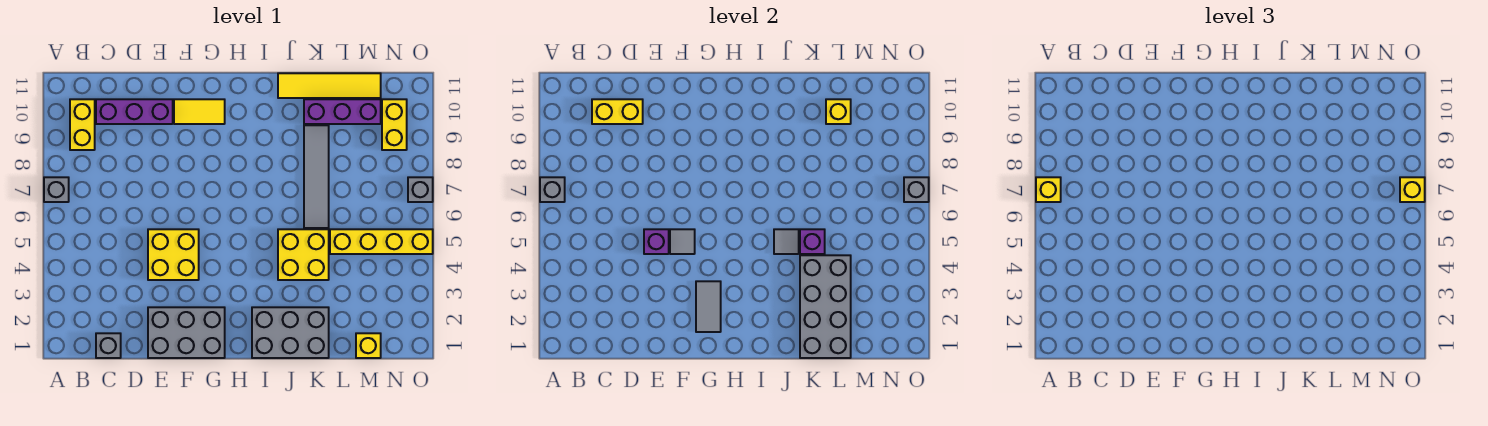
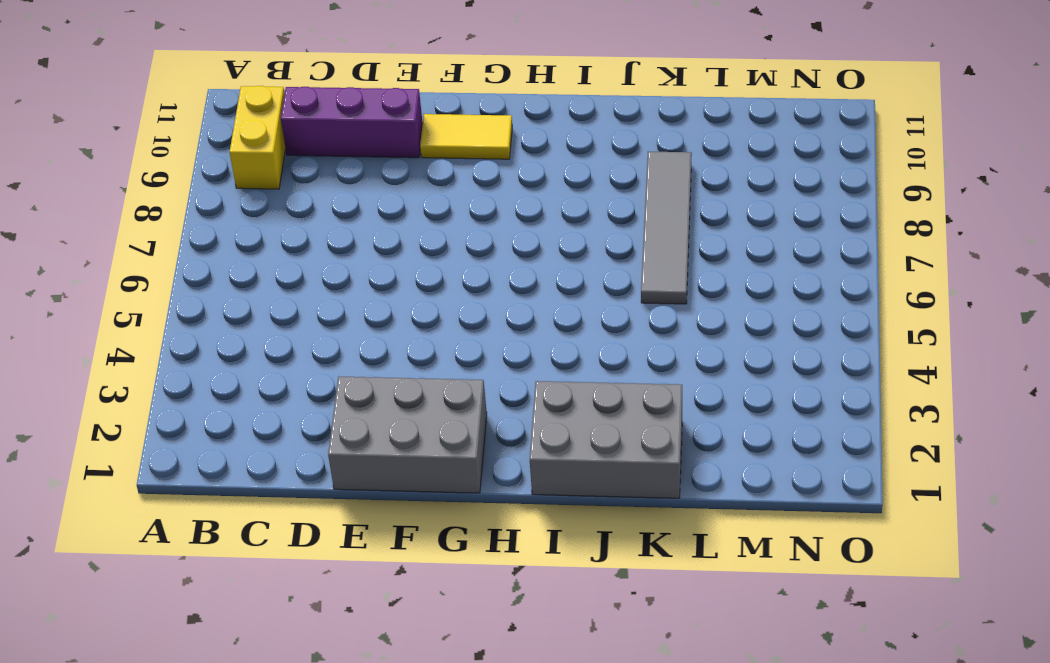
none -> grey 1x1 brick [44,177,69,202]
none -> grey 1x1 brick [96,333,121,358]
none -> yellow 2x2 brick [148,229,199,280]

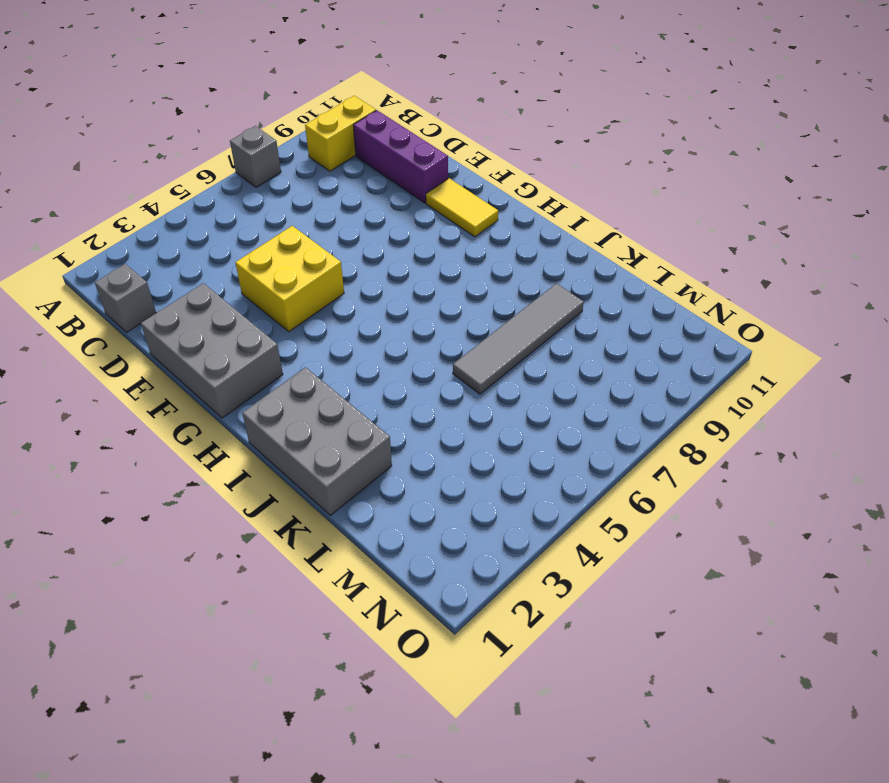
none -> yellow 2x2 brick [278,229,329,280]
none -> yellow 1x4 tile [278,73,381,98]
none -> purple 1x3 brick [304,99,381,124]

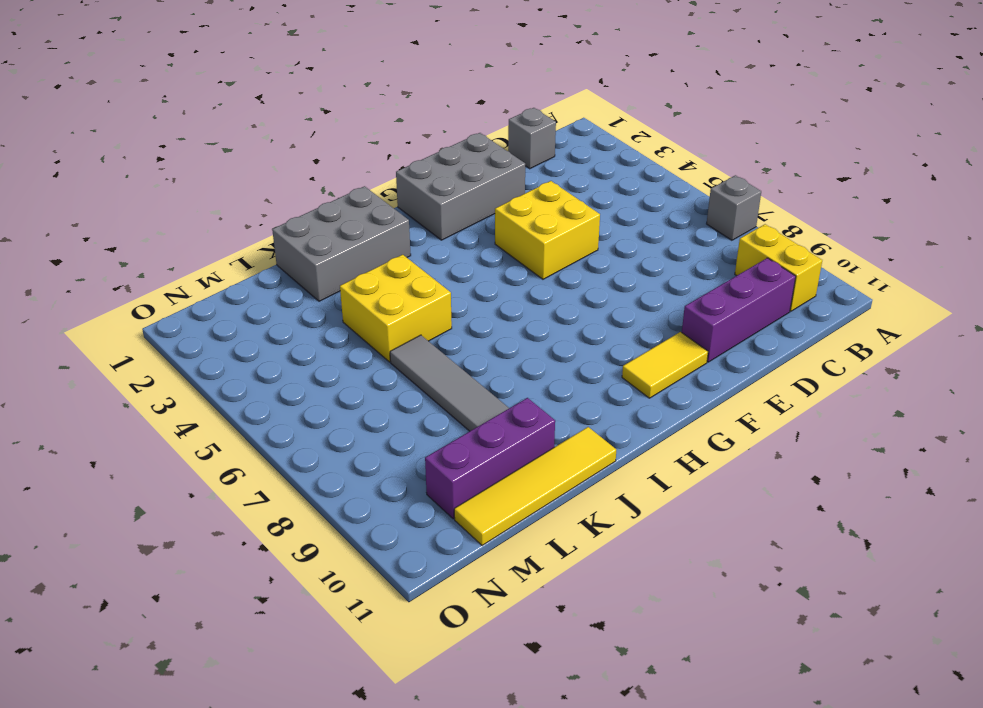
none -> yellow 1x4 brick [330,229,433,254]
none -> yellow 1x1 brick [356,333,381,358]
none -> yellow 1x2 brick [382,99,407,150]

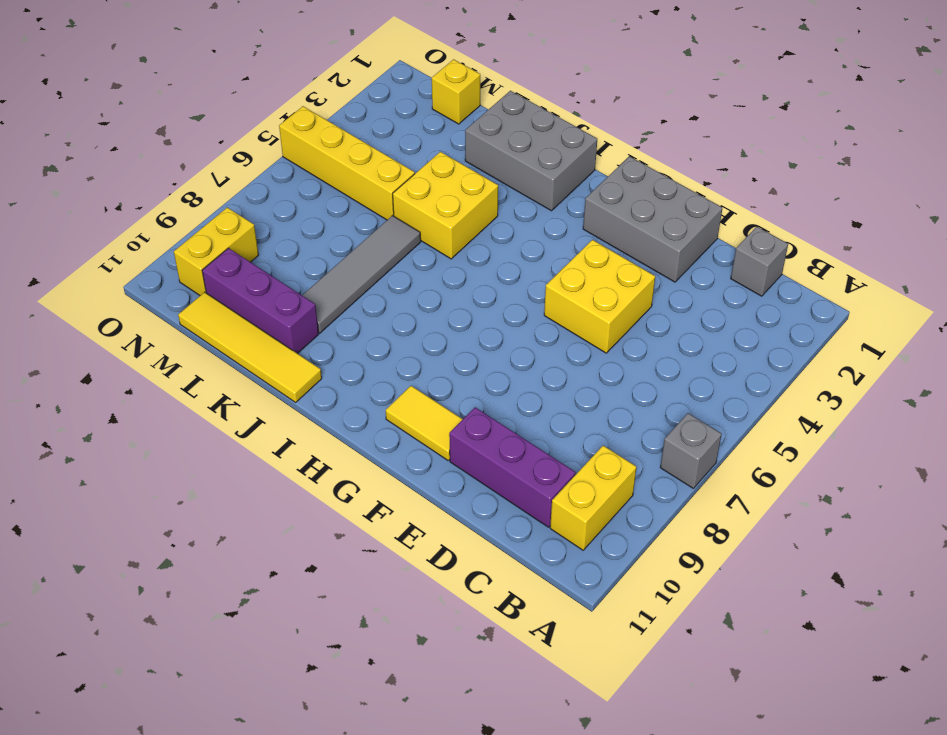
none -> grey 1x1 brick [408,177,433,202]
none -> grey 1x1 brick [540,177,565,202]
none -> yellow 1x2 brick [592,99,643,124]

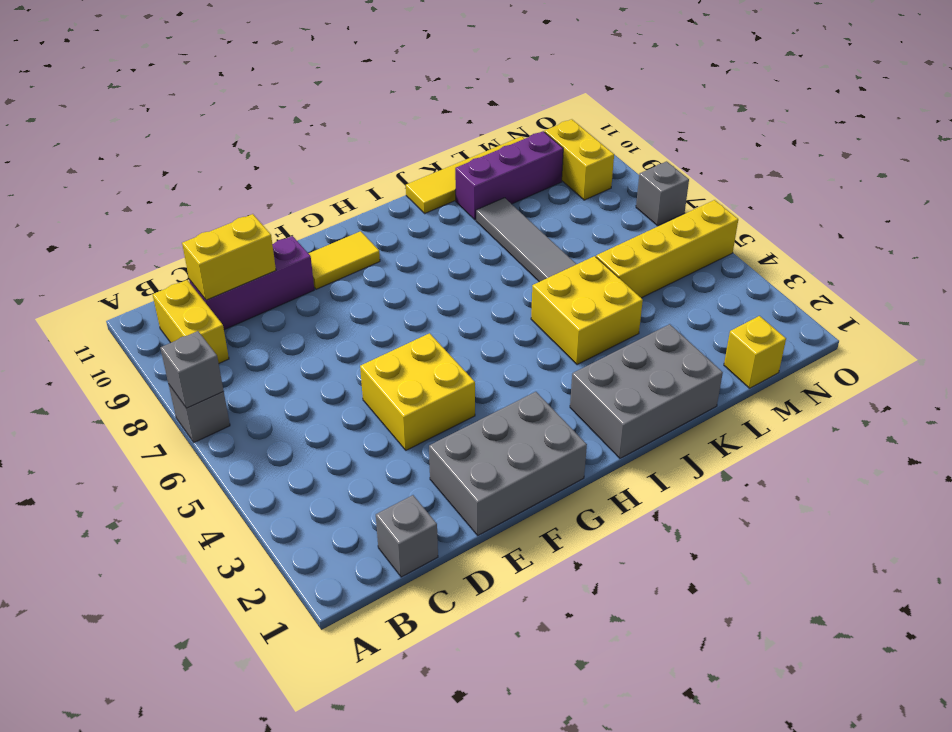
none -> purple 1x1 brick [644,229,669,254]
none -> grey 1x1 tile [670,229,695,254]
none -> grey 1x2 tile [696,281,721,332]

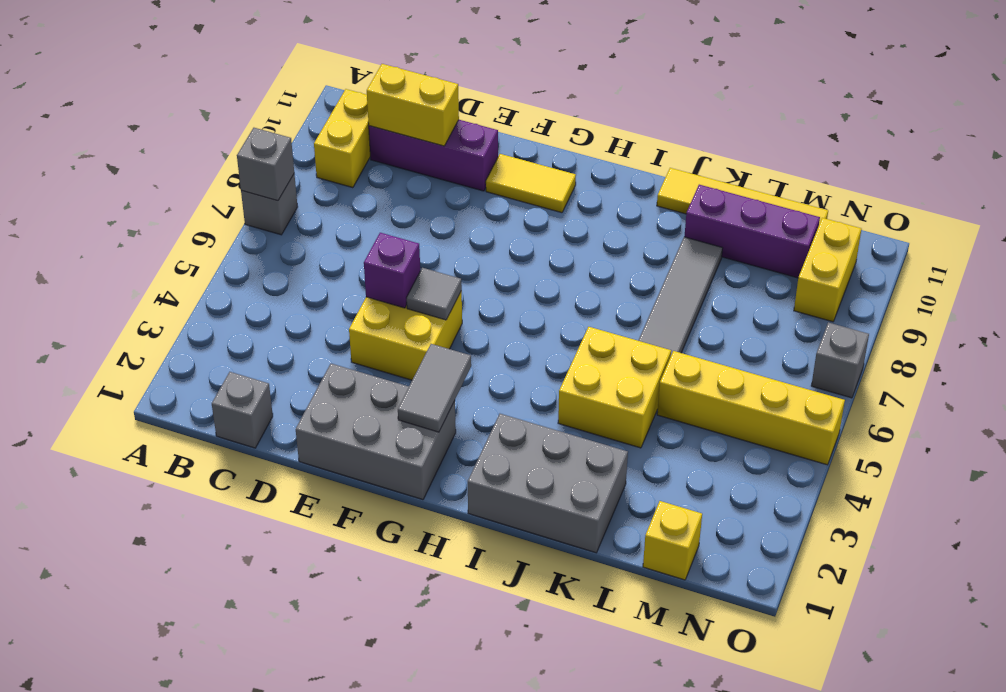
none -> grey 1x1 tile [774,229,799,254]
none -> grey 2x4 brick [800,255,851,358]
none -> purple 1x1 brick [800,229,825,254]

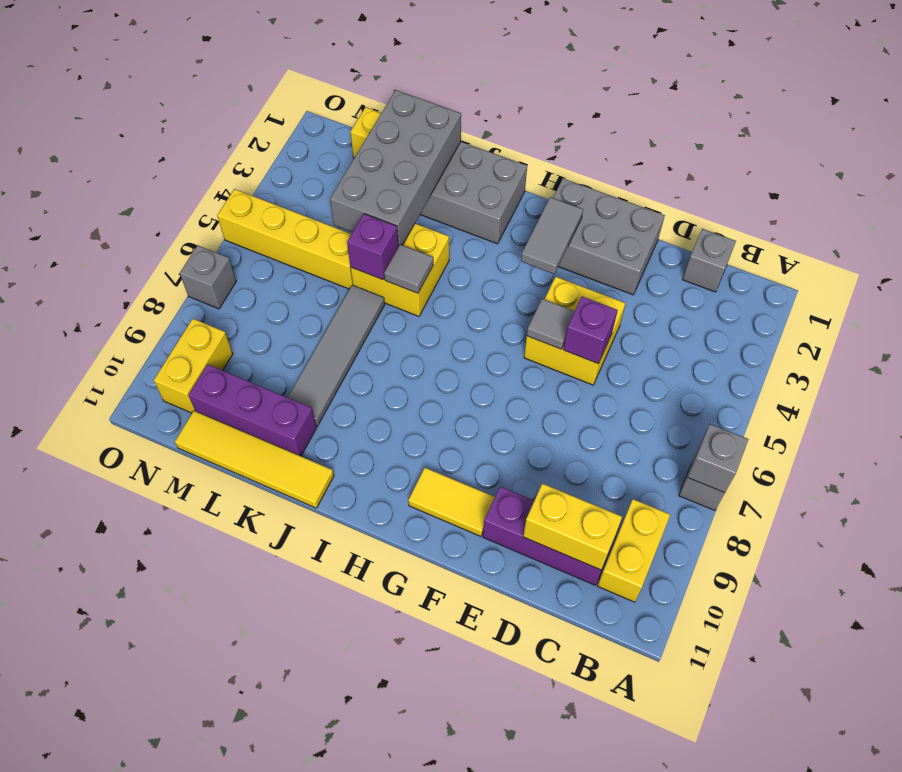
none -> yellow 1x1 brick [826,99,851,124]
none -> grey 1x1 brick [904,177,929,202]
none -> yellow 1x1 brick [1036,177,1061,202]

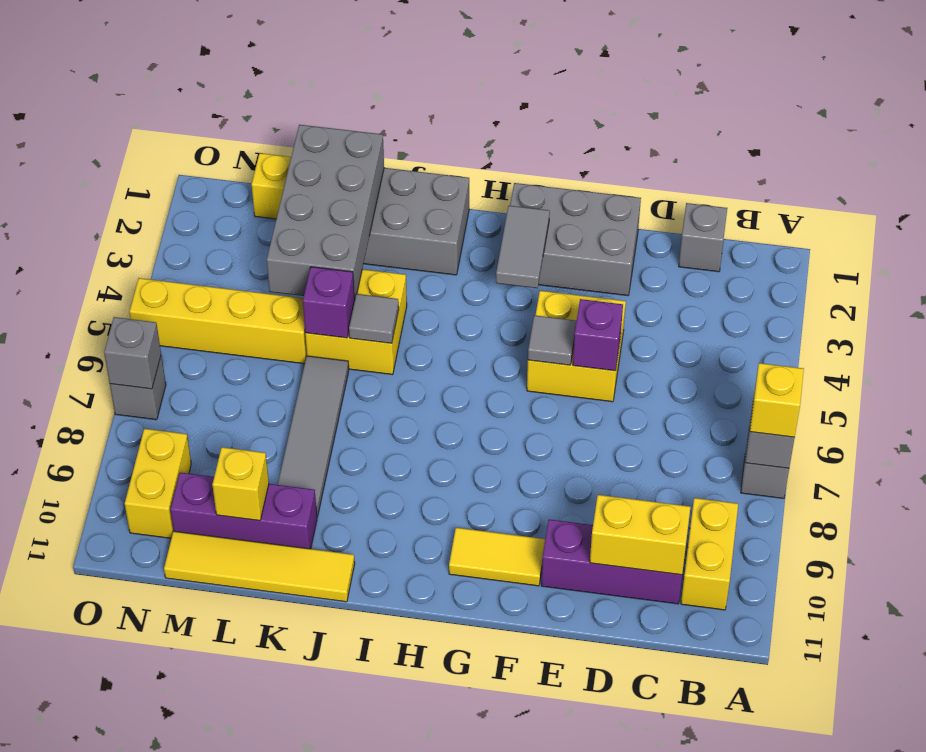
none -> yellow 1x1 brick [1400,177,1425,202]

